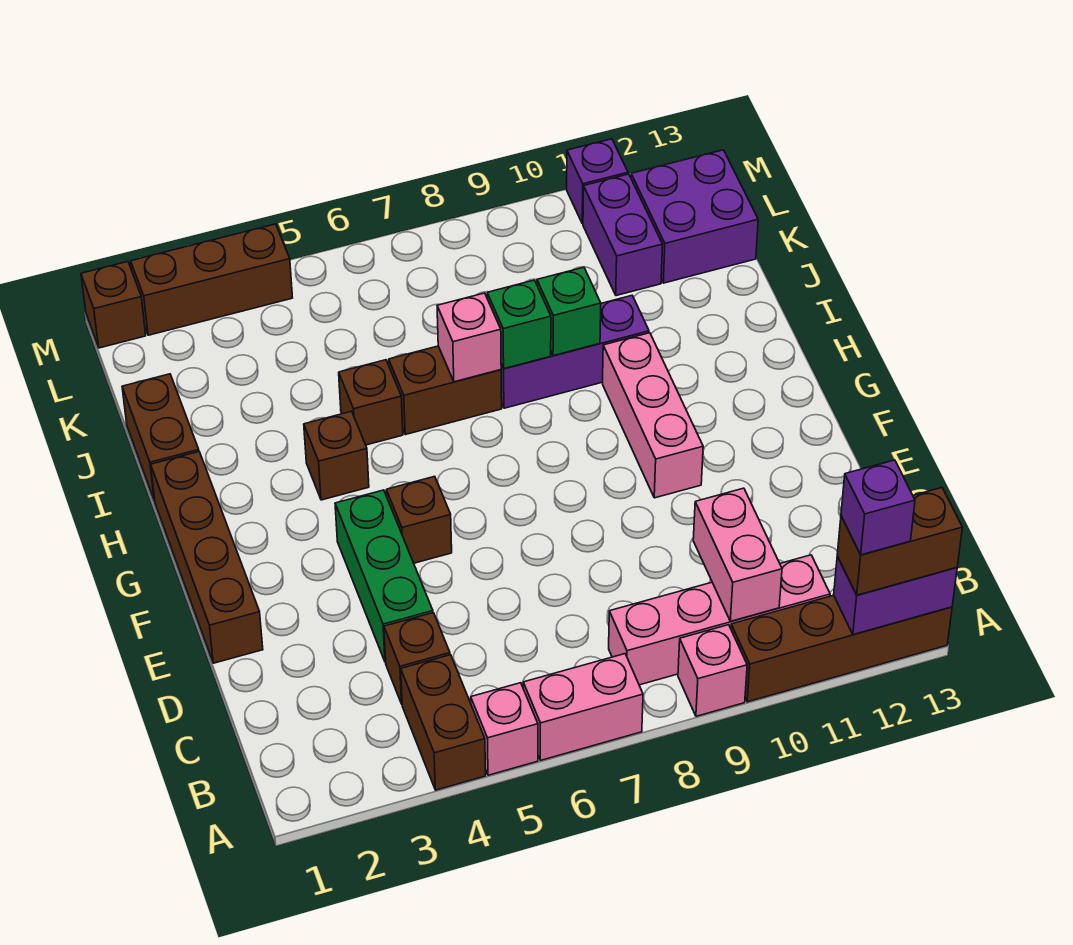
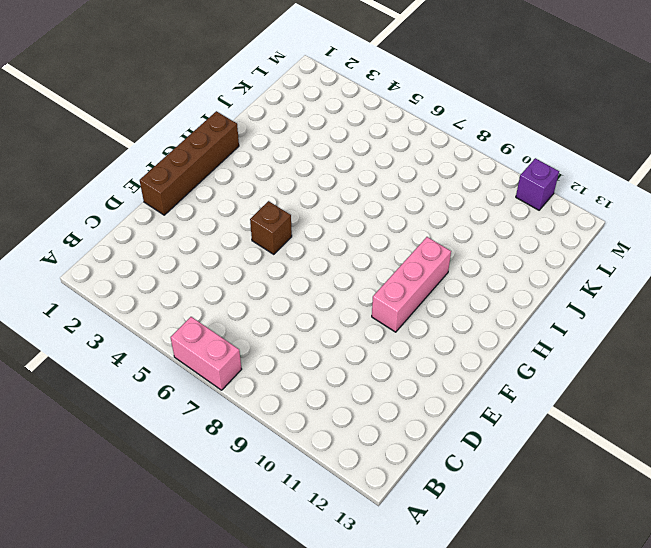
none -> brown 1x2 brick [401,655,486,790]
none -> pink 1x1 brick [471,683,538,775]
none -> pink 1x1 brick [678,625,747,716]

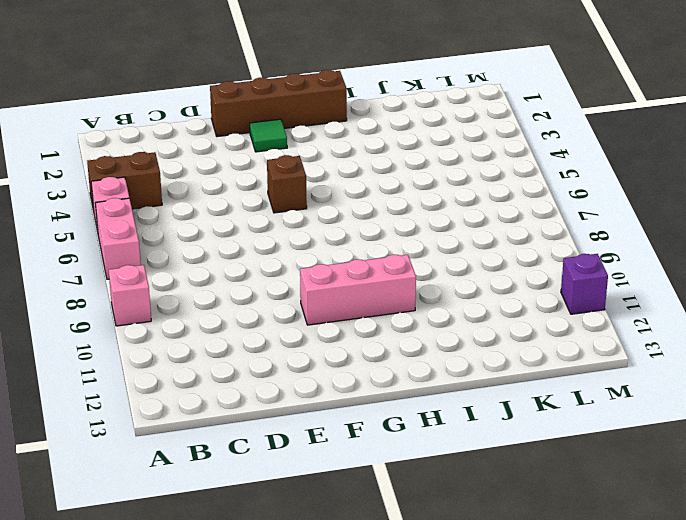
green 1x1 tile [250,119,287,152] -> none
none -> brown 1x4 brick [731,595,952,702]
none -> pink 1x4 brick [609,555,830,685]
none -> brown 1x1 brick [384,613,450,704]

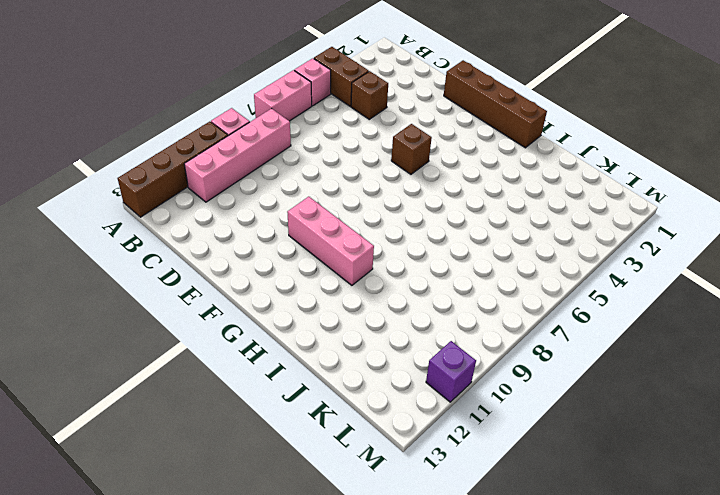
none -> green 1x3 brick [335,490,433,662]
none -> brown 1x1 brick [304,411,369,500]
none -> brown 1x2 brick [122,374,199,501]

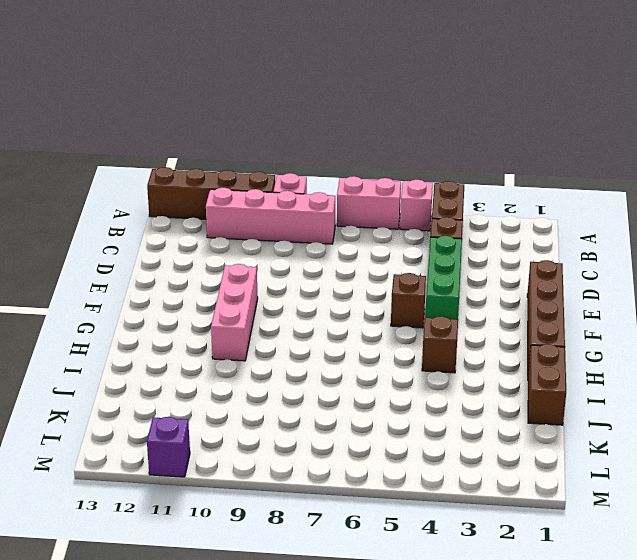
none -> brown 1x1 brick [339,360,403,445]
none -> brown 1x2 brick [389,346,502,435]
none -> purple 1x3 brick [501,296,649,408]

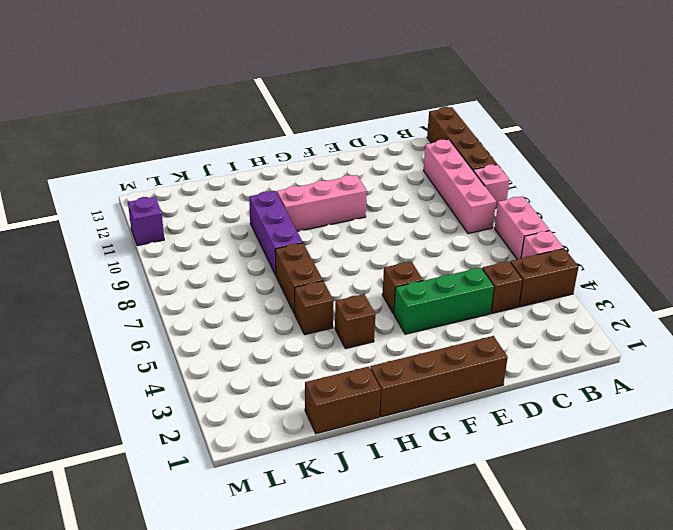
none -> purple 1x2 brick [583,174,663,296]
none -> purple 2x2 brick [631,150,758,283]
none -> brown 1x1 brick [81,262,146,348]

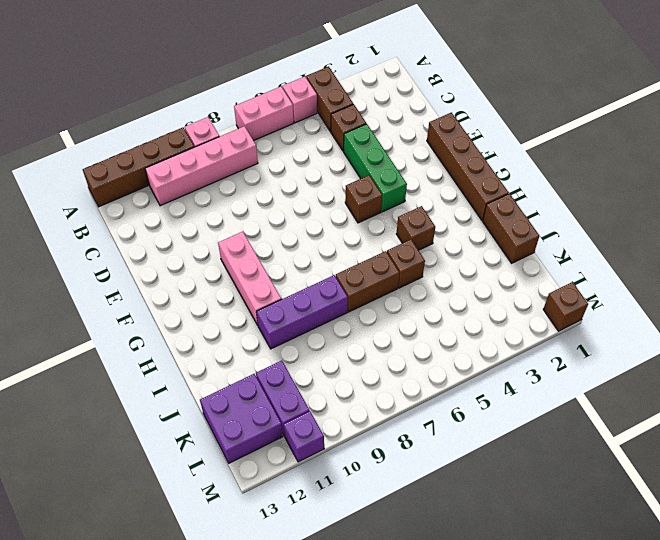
none -> brown 1x3 brick [131,224,293,335]
none -> purple 1x2 brick [834,556,957,635]
none -> pink 1x2 brick [693,488,782,621]

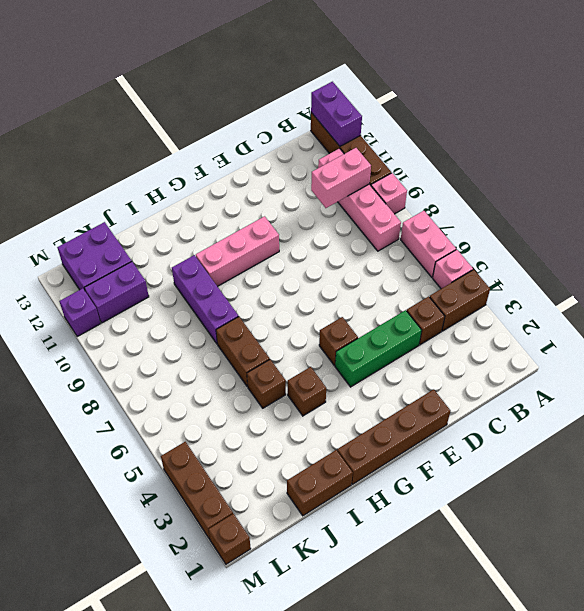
none -> pink 1x1 brick [437,293,501,382]
none -> green 1x1 brick [487,280,551,369]
none -> green 1x1 brick [537,267,601,356]

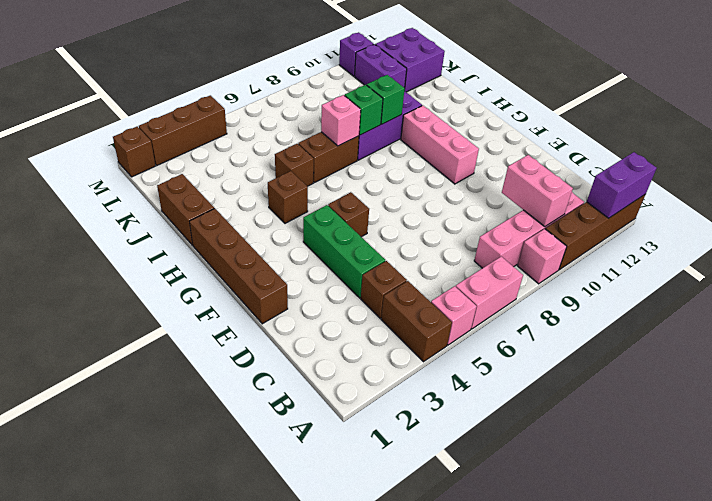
none -> brown 1x2 brick [837,488,962,595]
none -> purple 1x1 brick [841,460,915,555]

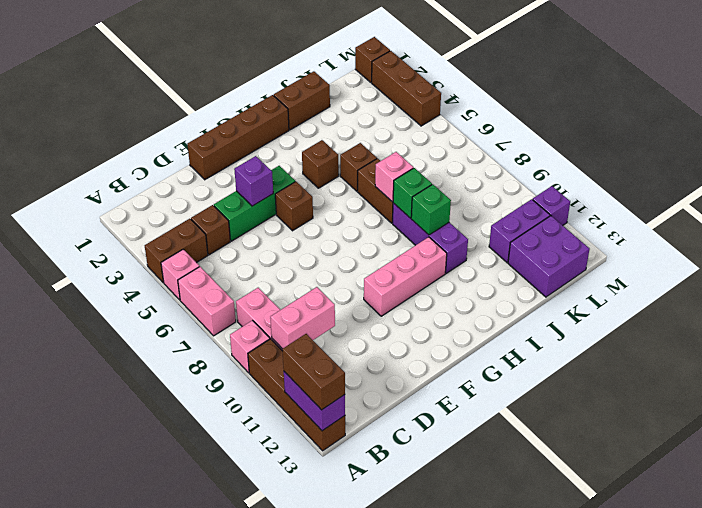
purple 1x1 brick [234,156,273,206] -> purple 1x1 brick moved to [841,460,915,555]

